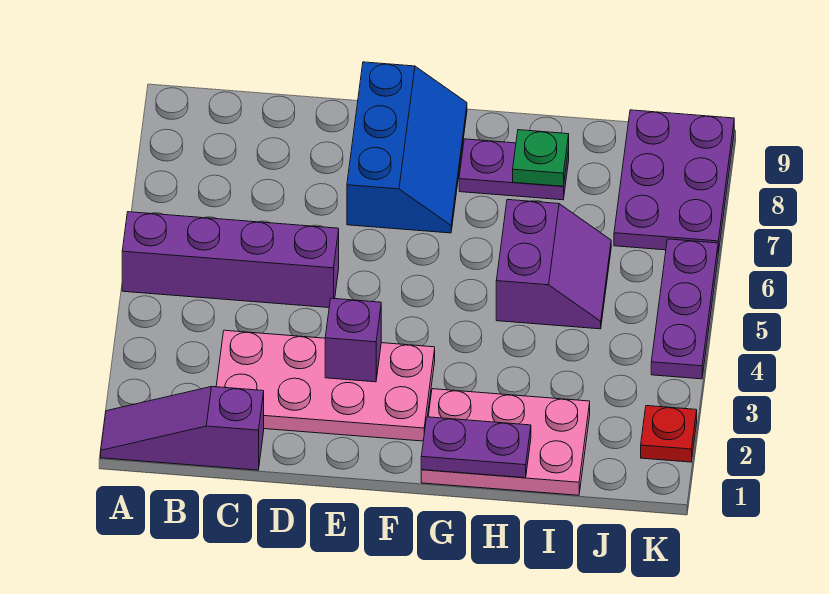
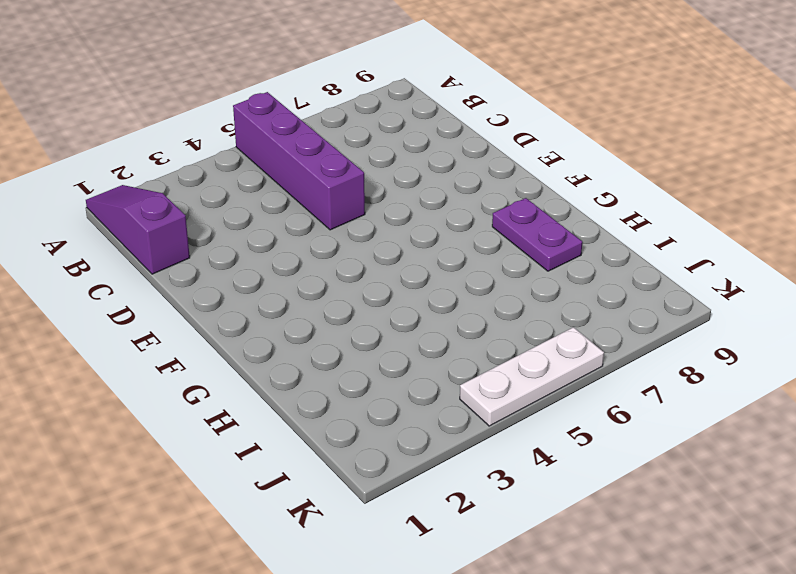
white 1x3 plate [460,327,604,426] -> purple 1x3 plate [651,239,718,379]
none -> pink 2x4 plate [216,330,435,441]
none -> blue 2x3 slope [347,62,467,233]
none -> pink 2x3 plate [421,389,590,495]

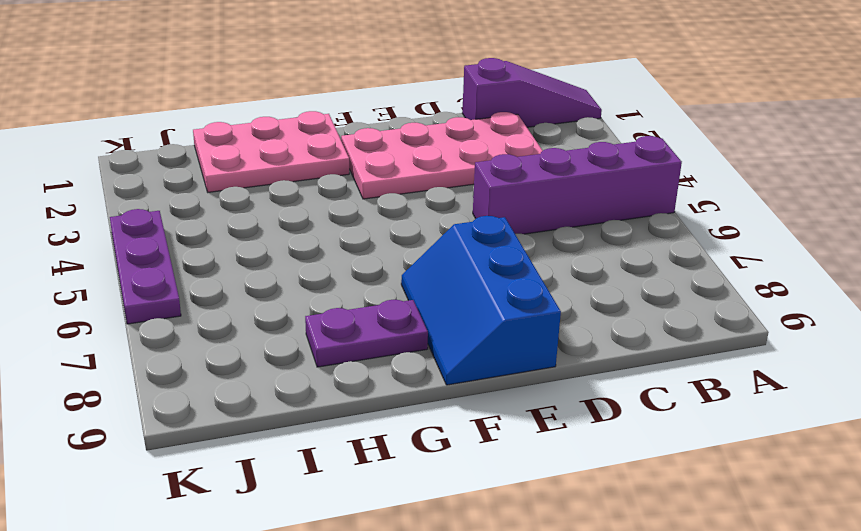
none -> purple 2x2 slope [496,200,611,329]
none -> purple 2x3 plate [614,110,734,253]
none -> red 1x1 plate [641,406,697,462]

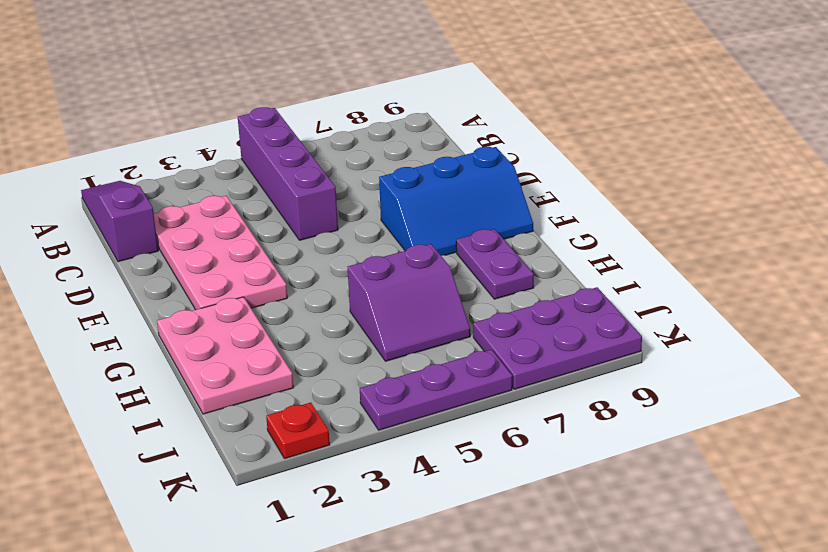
none -> purple 1x1 brick [325,298,381,382]
none -> purple 1x2 plate [421,417,531,478]
none -> green 1x1 plate [513,130,569,186]

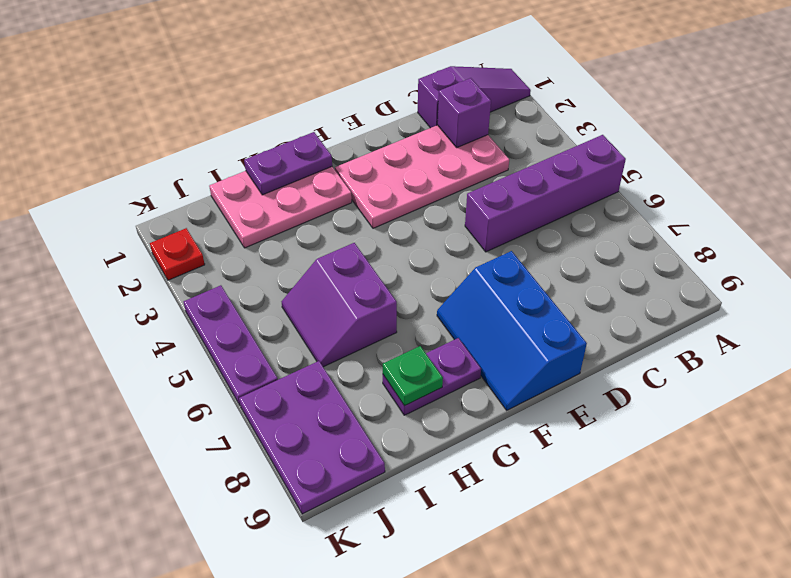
purple 1x1 brick [437,78,491,147] -> purple 1x1 brick moved to [325,298,381,382]

